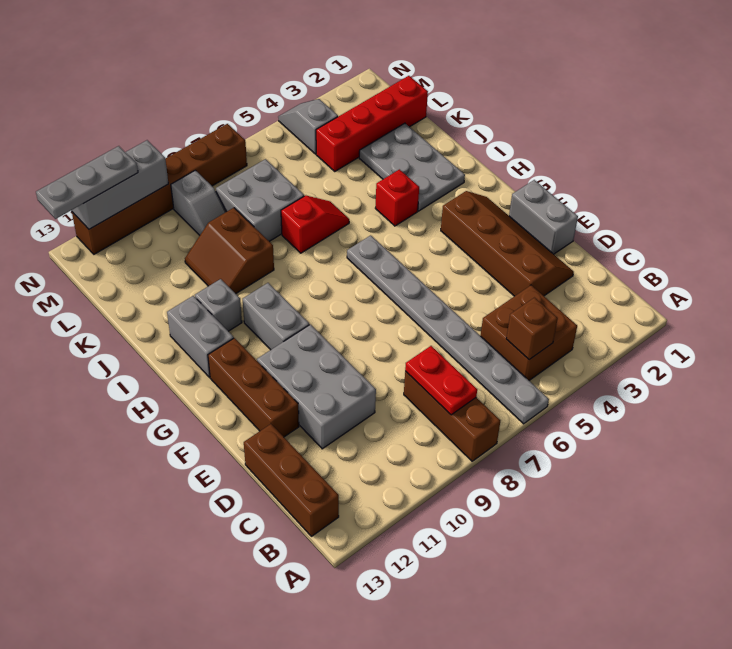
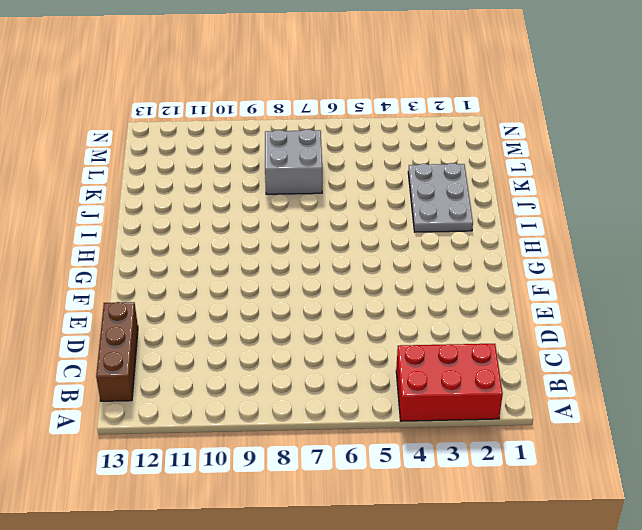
red 2x3 brick [396,344,503,421] -> brown 2x2 brick [481,285,577,380]
none -> grey 1x8 plate [347,235,549,424]
none -> brown 1x3 brick [404,371,500,461]
none -> brown 2x4 slope [441,191,574,296]

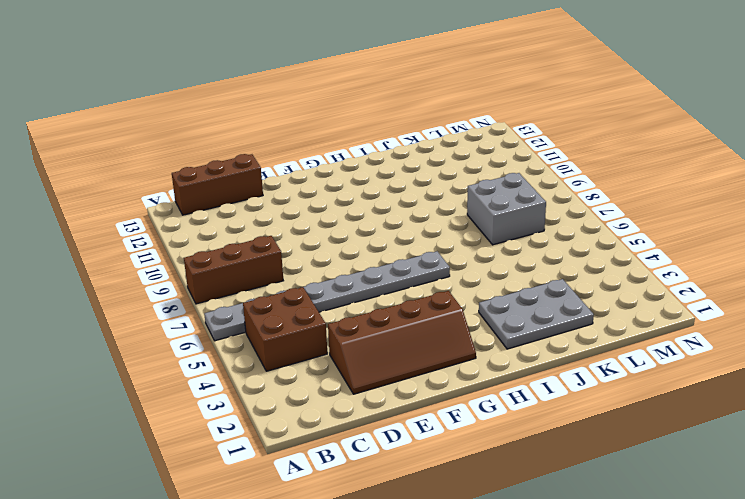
none -> grey 2x3 brick [257,324,376,449]
none -> grey 1x2 brick [509,180,578,254]
none -> brown 1x3 brick [208,338,299,437]

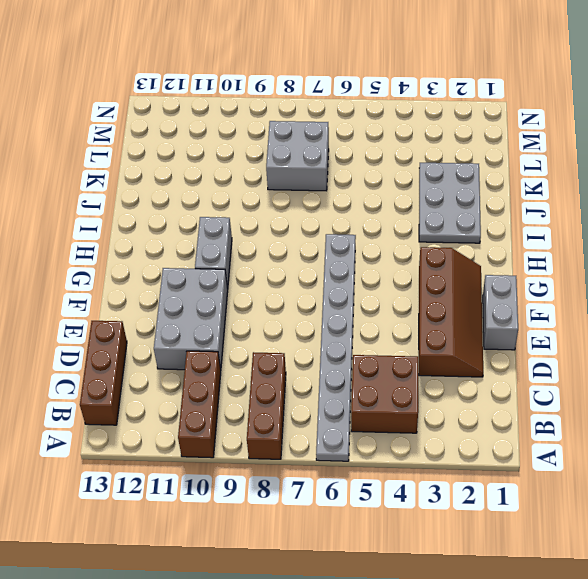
brown 1x3 brick [178,351,221,458] -> brown 1x3 brick moved to [208,338,299,437]
none -> grey 1x2 brick [167,296,234,377]
none -> red 1x1 brick [375,169,419,226]
none -> grey 1x1 brick [195,279,242,331]

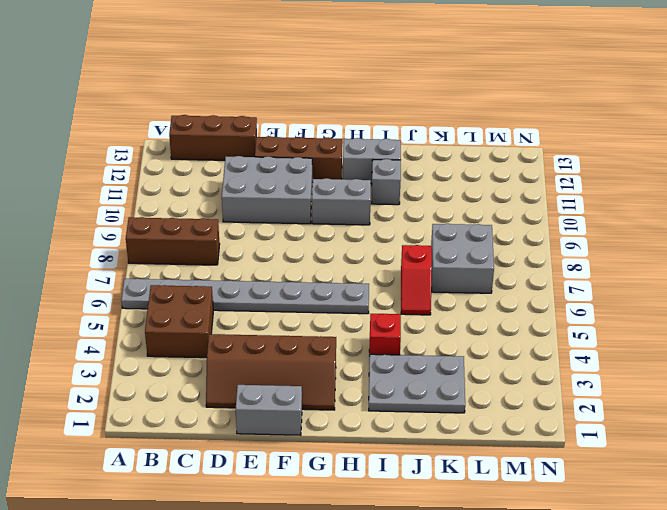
none -> brown 2x2 slope [185,208,274,294]
none -> red 1x4 brick [316,76,428,171]
none -> grey 1x2 slope [171,170,226,235]

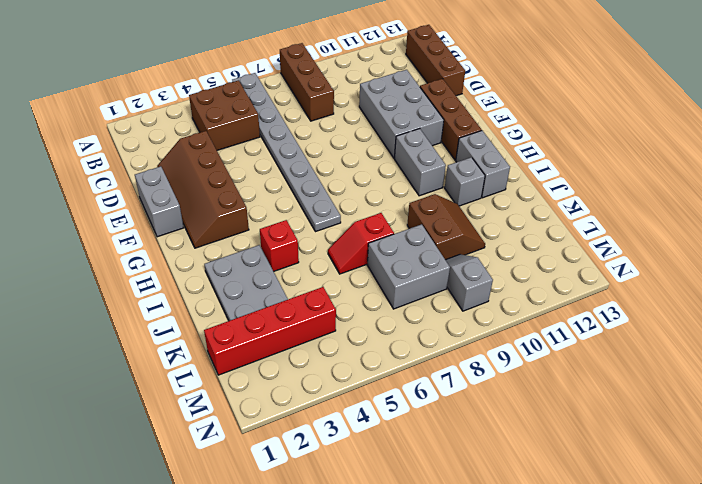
none -> grey 1x2 slope [278,99,338,154]
none -> brown 1x6 brick [72,124,247,254]
none -> brown 1x1 brick [506,298,558,360]

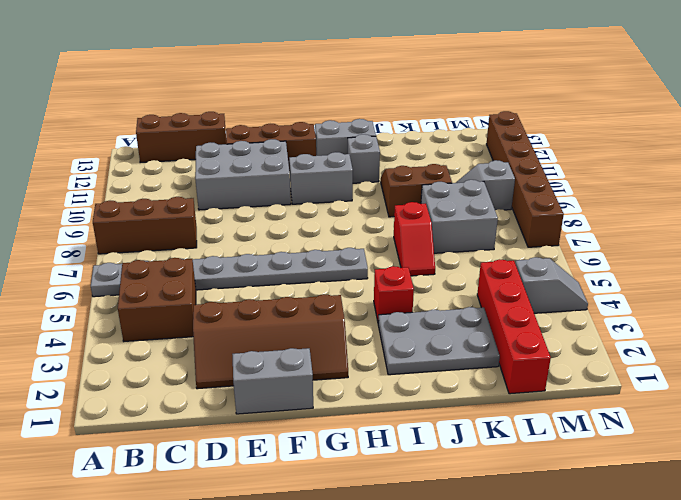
none -> brown 1x1 brick [506,298,558,360]
none -> red 1x2 plate [405,346,477,415]
none -> grey 1x3 brick [71,140,168,229]

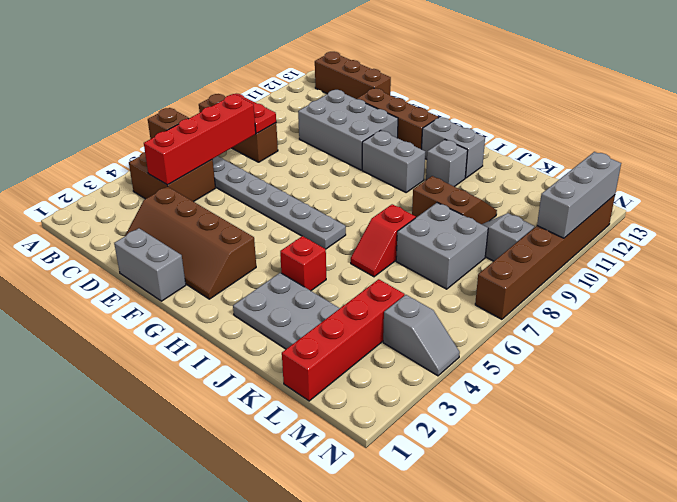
red 1x4 brick [144,95,256,185] -> none
none -> grey 1x3 plate [36,146,138,219]

